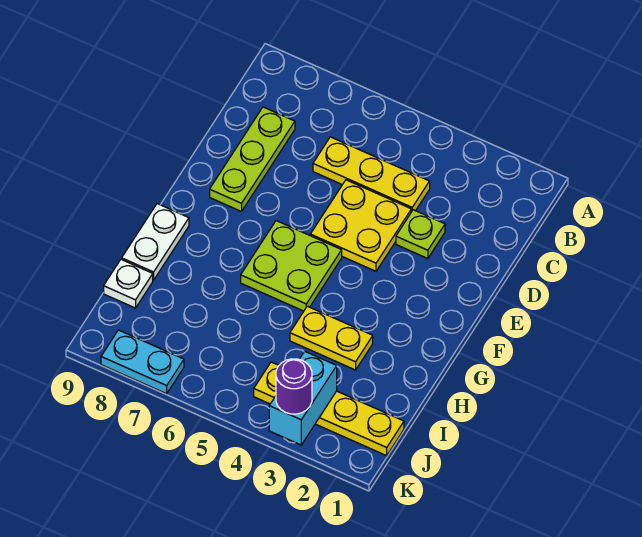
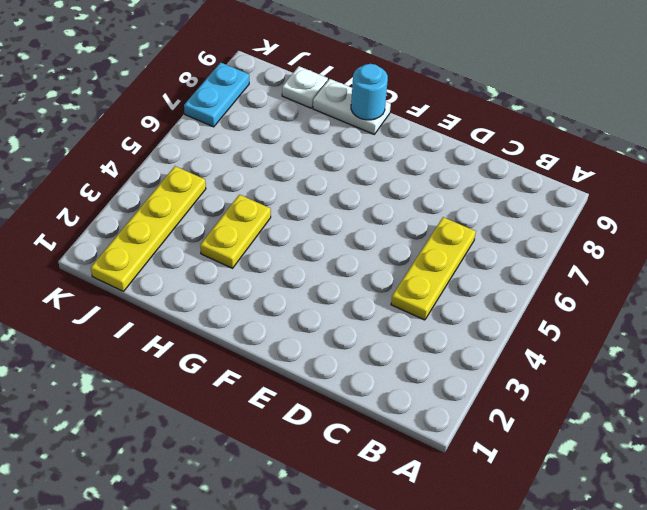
cyan 1x1 round brick [351,64,388,120] -> none
none -> lime 1x3 plate [210,107,295,212]
none -> lime 1x1 plate [396,210,445,259]
none -> yellow 2x2 plate [310,180,411,271]

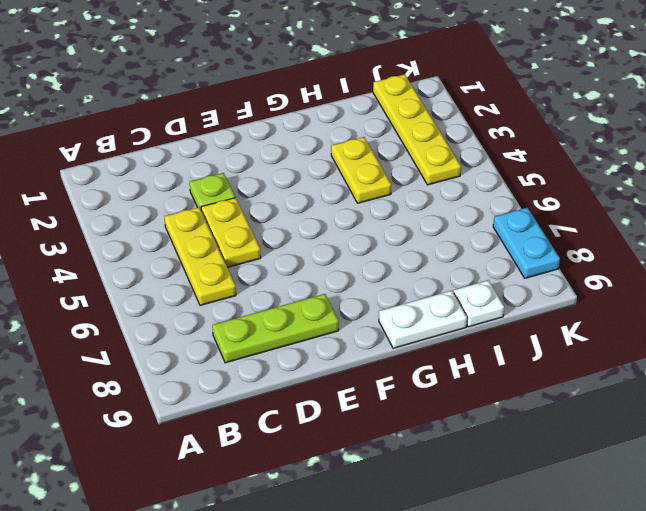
yellow 1x2 plate [201,198,261,267] -> yellow 2x2 plate [310,180,411,271]
none -> lime 2x2 plate [241,221,342,311]
none -> cyan 1x2 brick [269,352,337,445]
none -> purple 1x1 round brick [276,359,312,414]

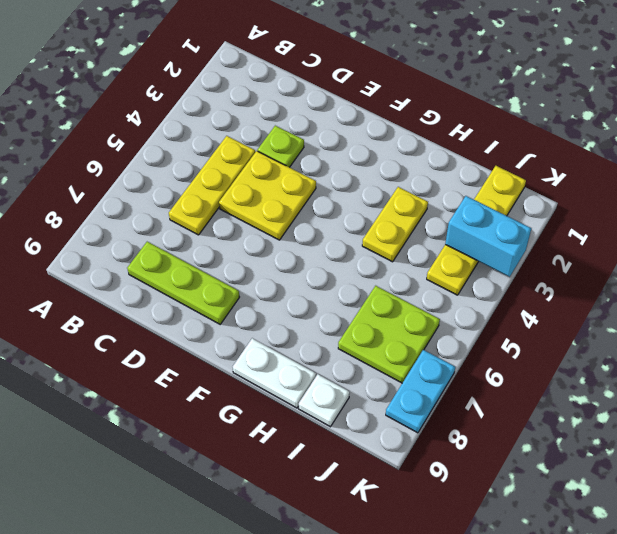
lime 2x2 plate [338,286,440,383] -> lime 2x2 plate moved to [241,221,342,311]
none -> purple 1x1 round brick [276,359,312,414]

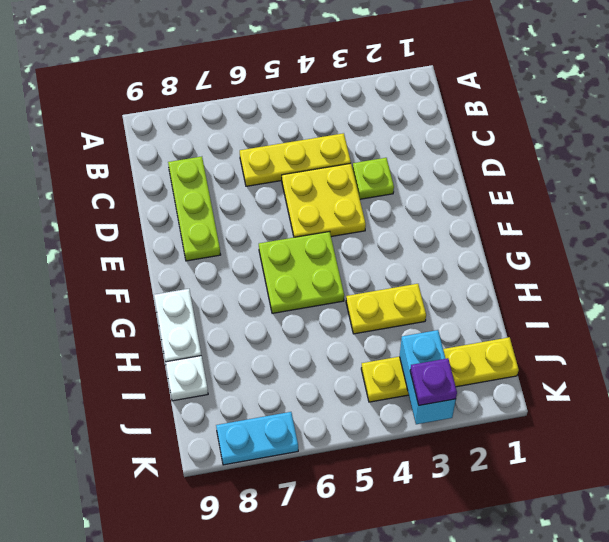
purple 1x1 plate [410,358,457,405] -> purple 1x1 round brick [276,359,312,414]

